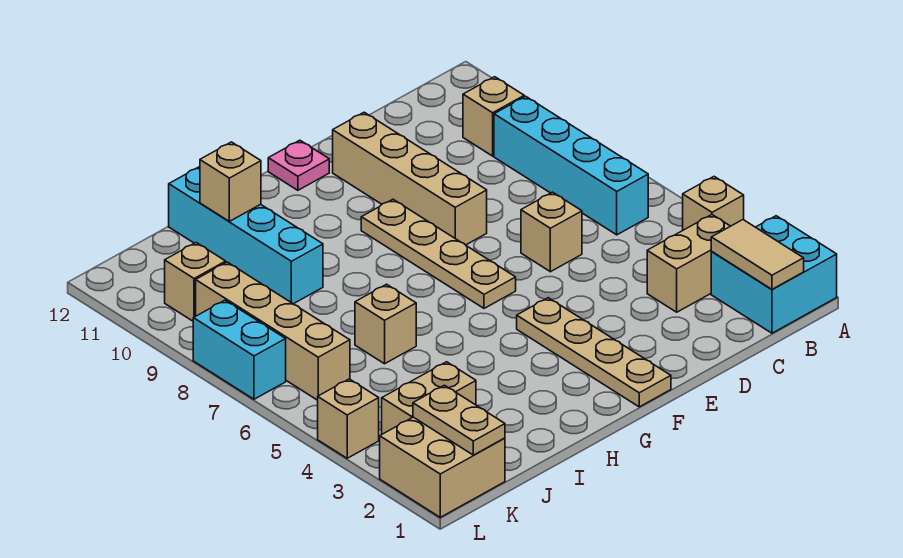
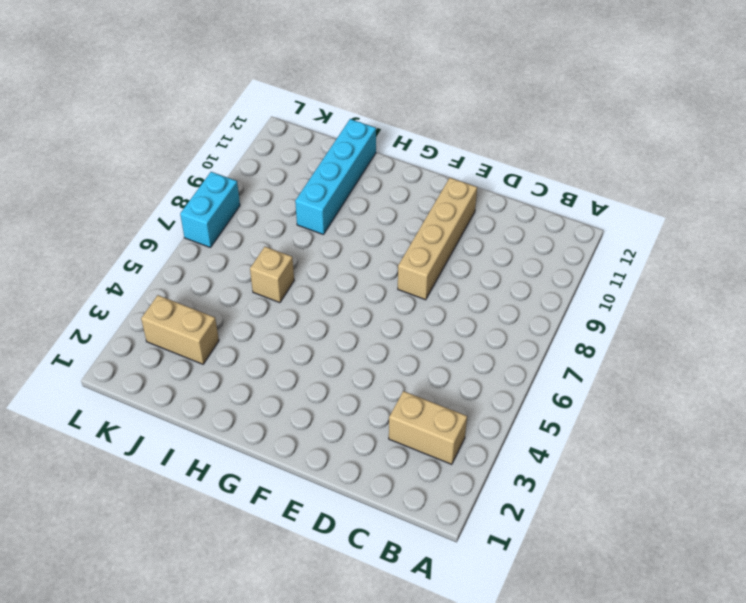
none -> cyan 2x2 brick [711,216,837,333]
none -> tan 1x1 brick [683,177,744,230]
none -> cyan 1x4 brick [494,96,648,235]

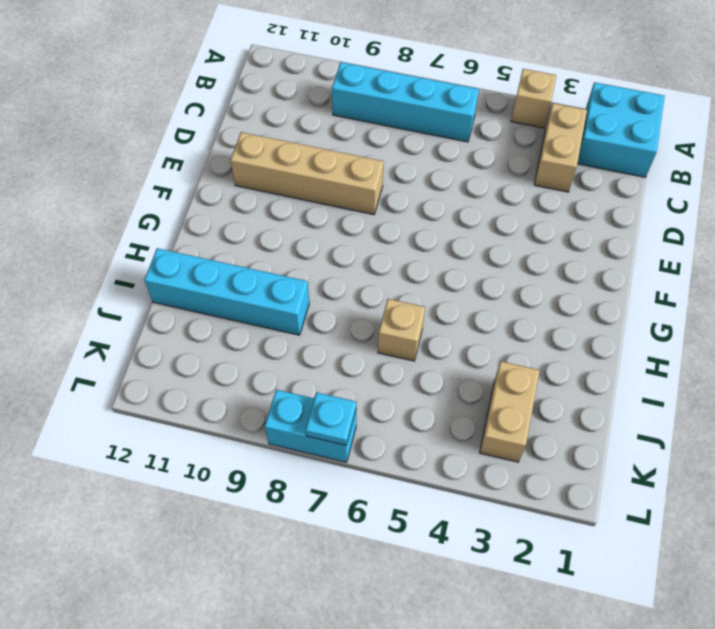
cyan 1x1 plate [306,393,356,445] -> none
none -> tan 1x1 brick [463,77,524,156]
none -> tan 1x1 brick [521,192,582,272]
none -> tan 1x4 plate [517,298,671,407]

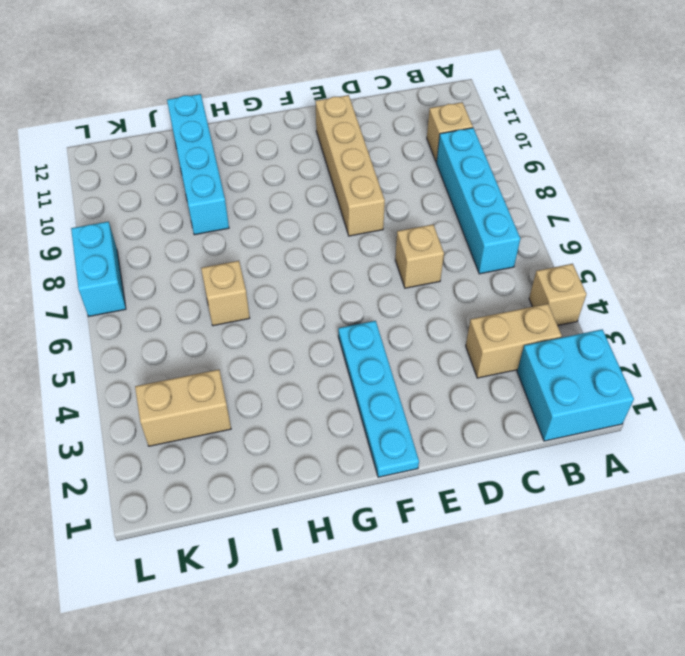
cyan 1x4 plate [338,321,419,477] -> tan 1x4 plate [517,298,671,407]
none -> tan 1x4 plate [361,199,516,308]
none -> pink 1x1 plate [268,140,329,190]
none -> tan 2x2 brick [380,417,505,517]

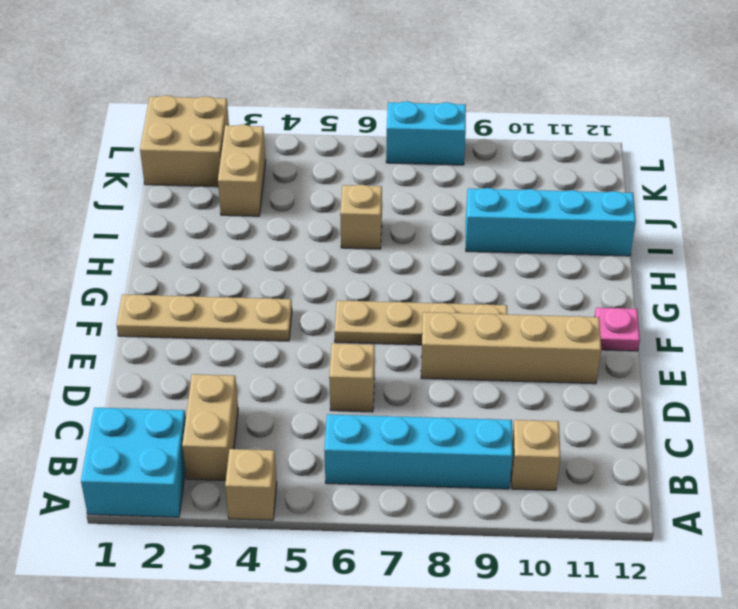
none -> tan 1x4 brick [196,262,350,400]
none -> tan 1x1 brick [165,243,226,321]
none -> tan 1x1 brick [318,379,379,458]

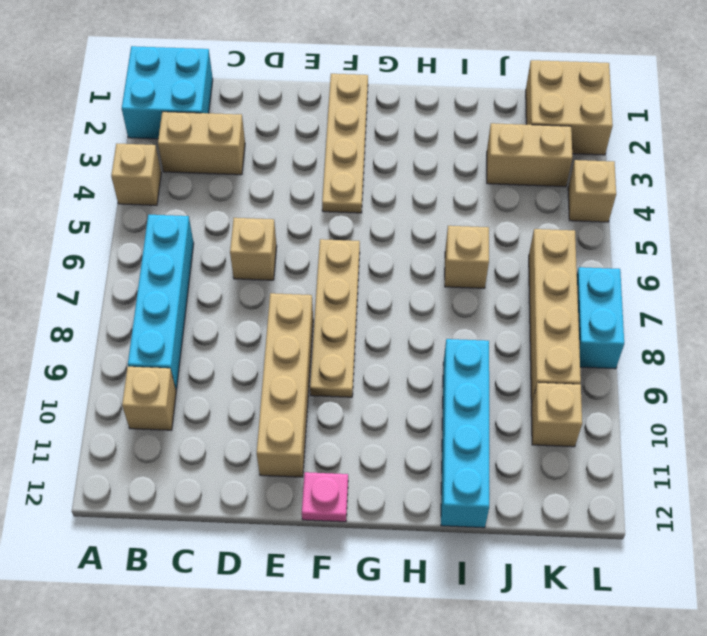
none -> tan 1x2 tile [711,220,804,289]
none -> tan 1x1 brick [200,142,261,221]
none -> tan 1x2 plate [413,385,505,455]

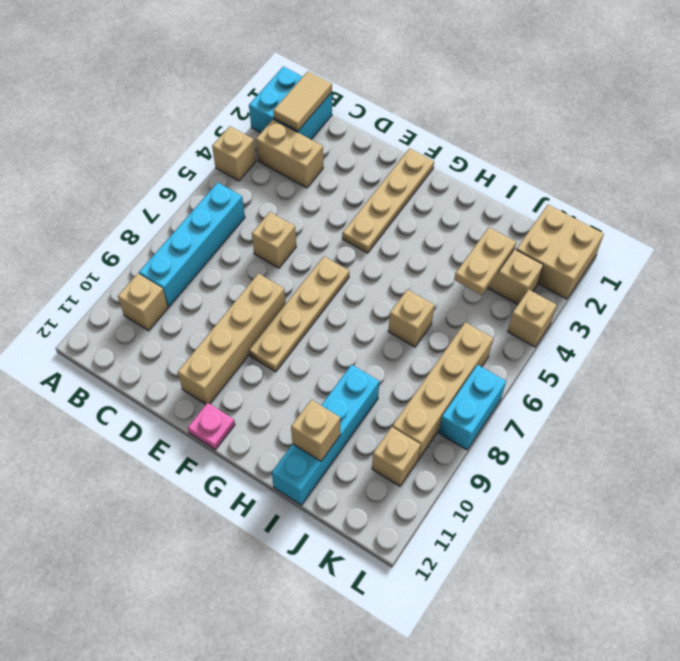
tan 1x2 plate [454,228,516,295] -> tan 1x2 plate moved to [413,385,505,455]

